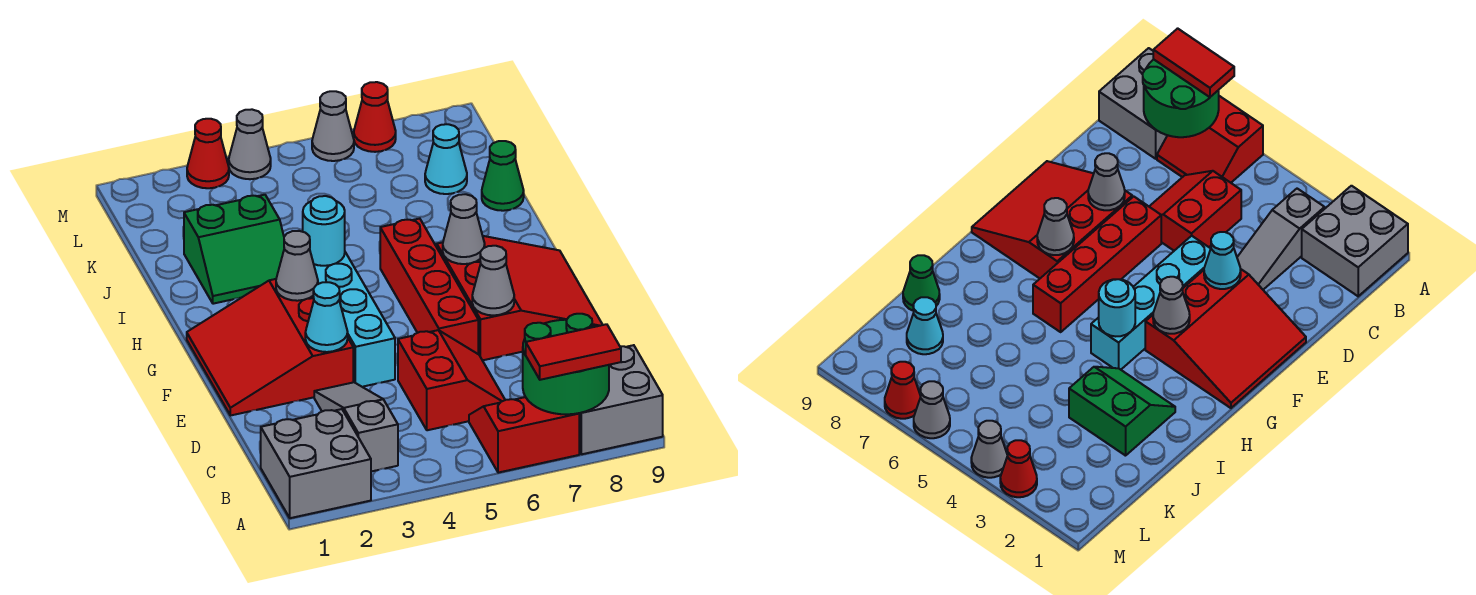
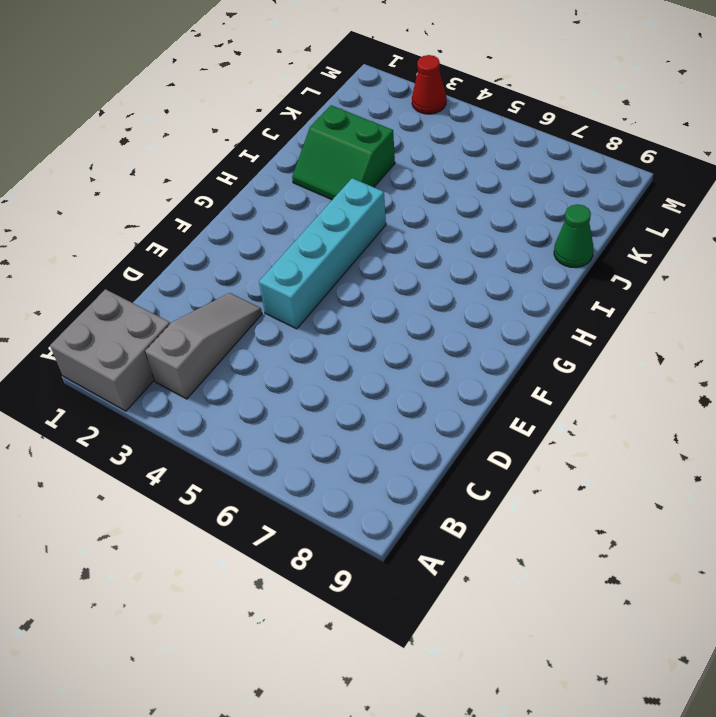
none -> red 2x2 slope [469,397,579,473]
none -> grey 2x2 brick [579,345,663,454]
none -> red 2x2 slope [398,330,505,430]

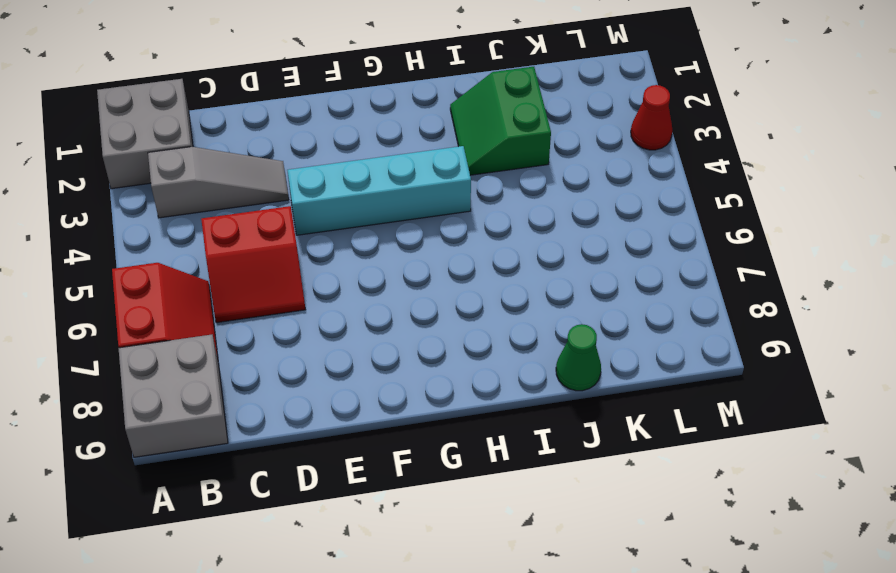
none -> red 3x3 slope [187,279,353,416]
none -> red 1x4 brick [380,219,478,354]
none -> red 3x3 slope [437,236,603,360]

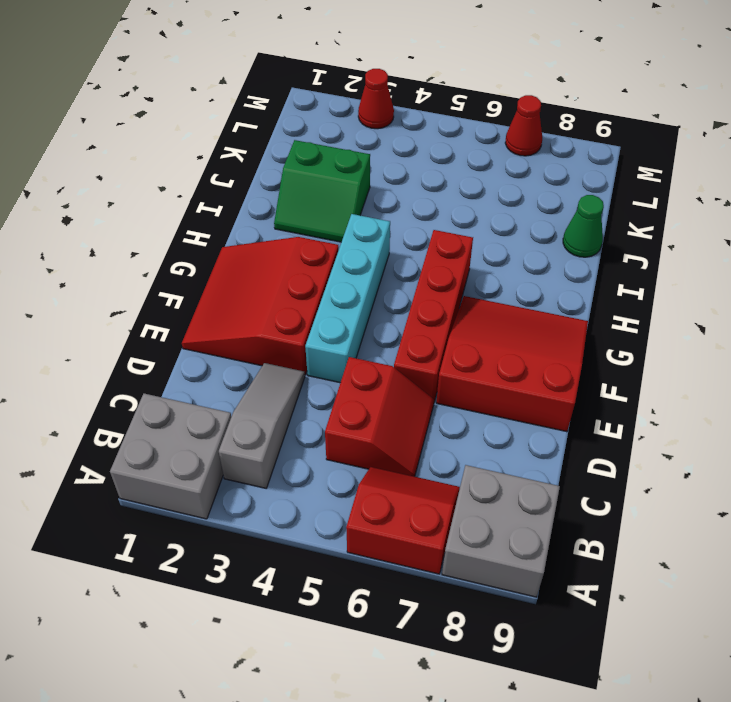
red 3x3 slope [436,296,588,432] -> red 3x3 slope turned to [437,236,603,360]
none -> cyan 1x1 cone [425,124,467,194]
none -> grey 1x1 cone [229,109,271,179]
none -> grey 1x1 cone [312,91,354,161]

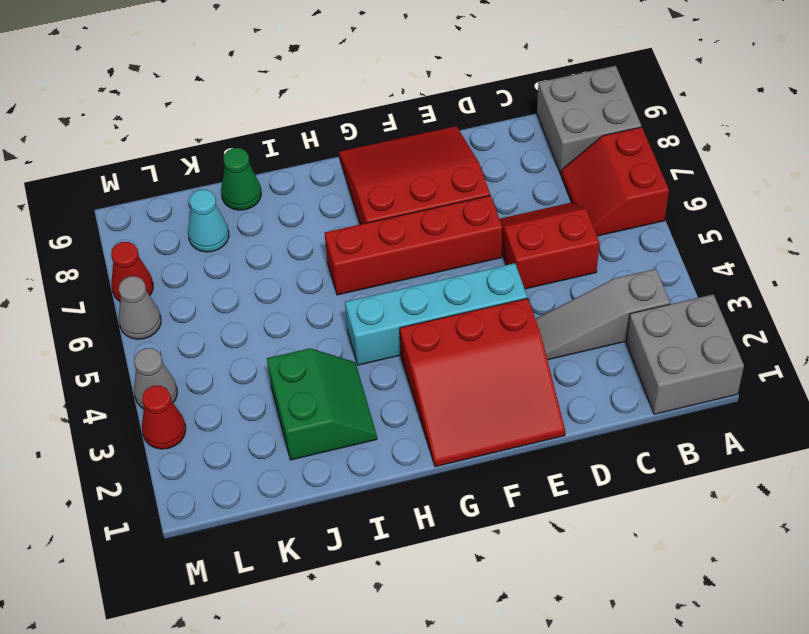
none -> green 2x2 round brick [523,314,609,414]
none -> cyan 1x1 cone [305,282,348,352]
none -> grey 1x1 cone [472,246,514,315]

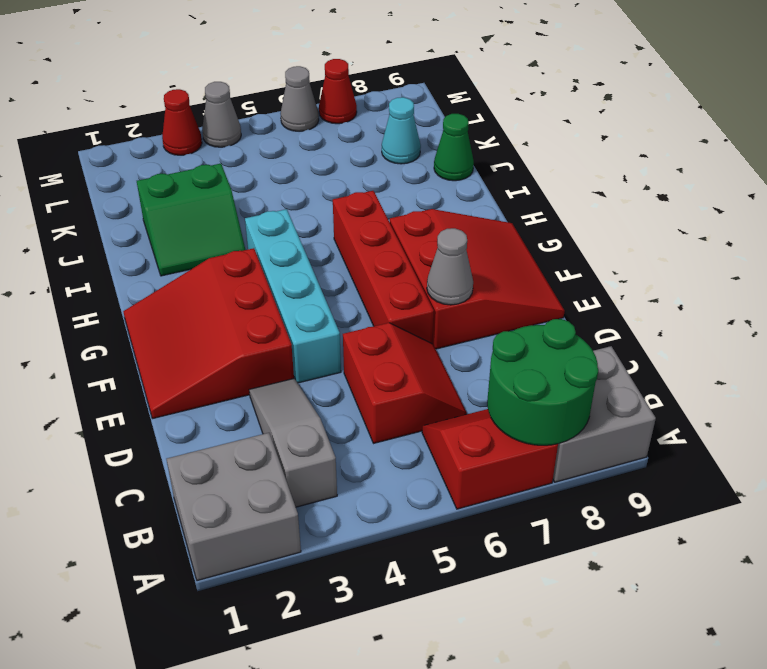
none -> cyan 1x1 cone [305,282,348,352]
none -> grey 1x1 cone [276,231,318,301]
none -> grey 1x1 cone [443,194,485,264]

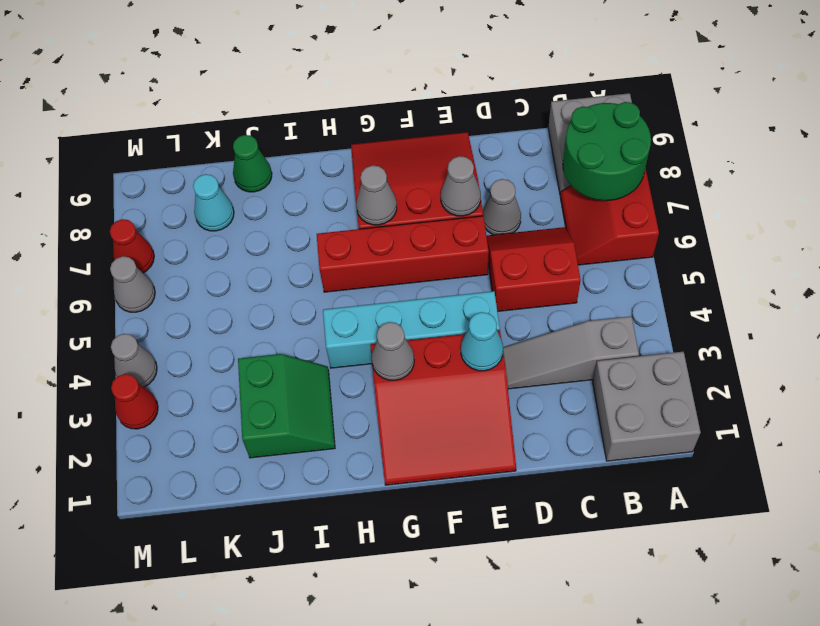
grey 1x1 cone [483,179,521,235] -> none
none -> cyan 1x1 round brick [303,196,345,266]
none -> red 1x2 tile [526,324,621,380]

